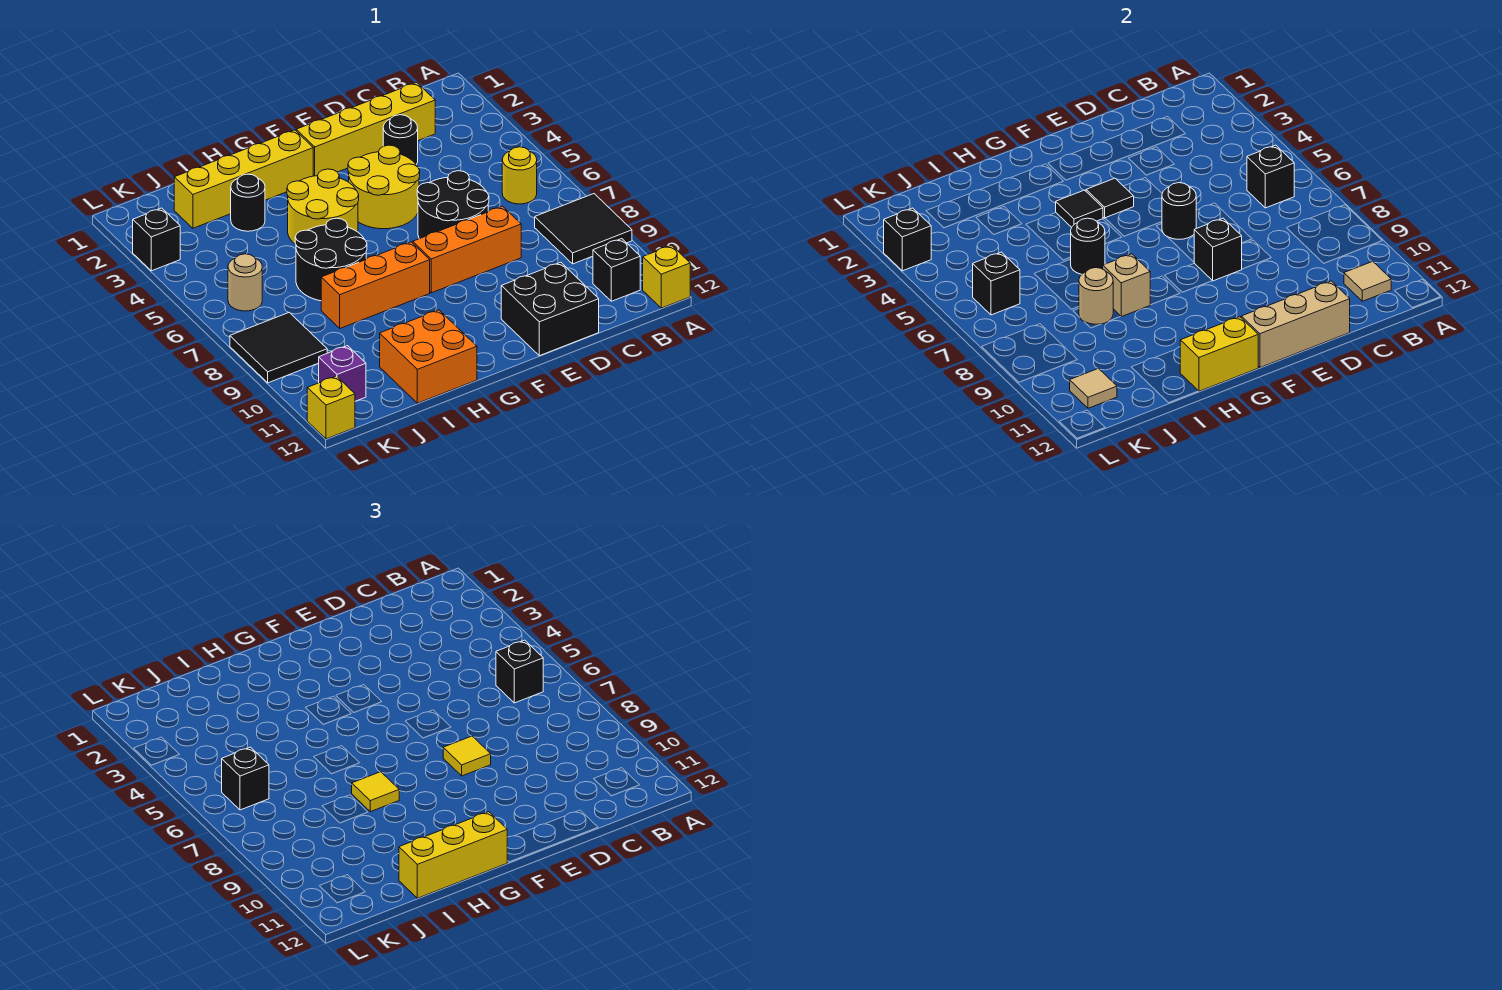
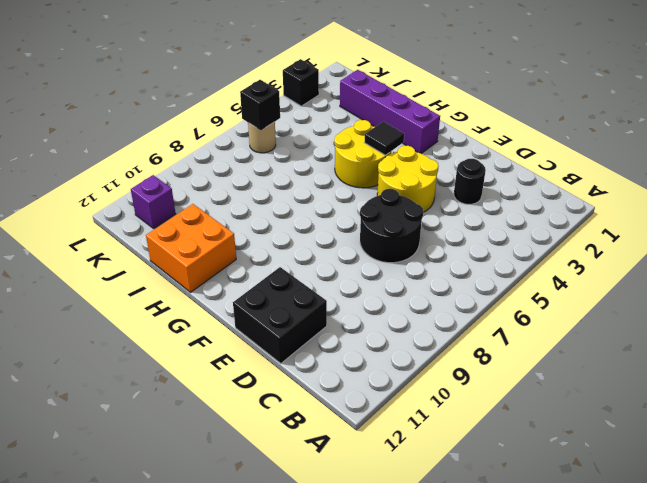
purple 1x4 brick [340,70,440,154] -> yellow 1x4 brick [174,130,313,228]
none -> black 2x2 tile [535,194,632,264]
none -> yellow 1x1 brick [643,245,690,308]
none -> yellow 1x1 round brick [502,147,537,204]
none -> black 1x1 brick [593,239,640,301]

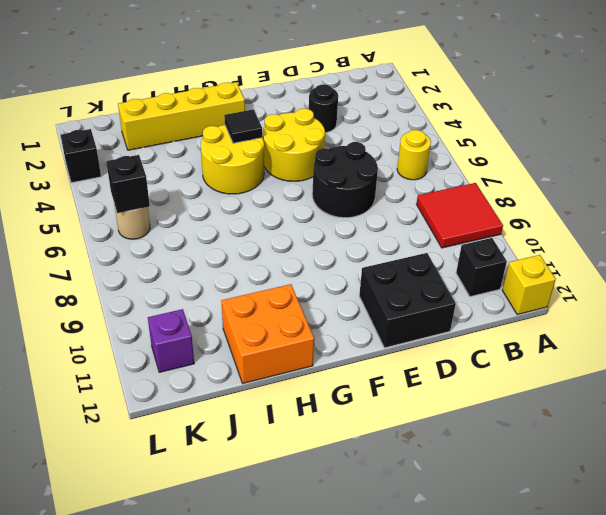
red 2x2 tile [416,183,503,248] -> black 2x2 tile [535,194,632,264]
none -> yellow 1x4 brick [296,82,435,176]
none -> orange 1x3 brick [413,206,521,293]
none -> orange 1x3 brick [321,242,430,328]
none -> black 2x2 round brick [295,218,367,301]

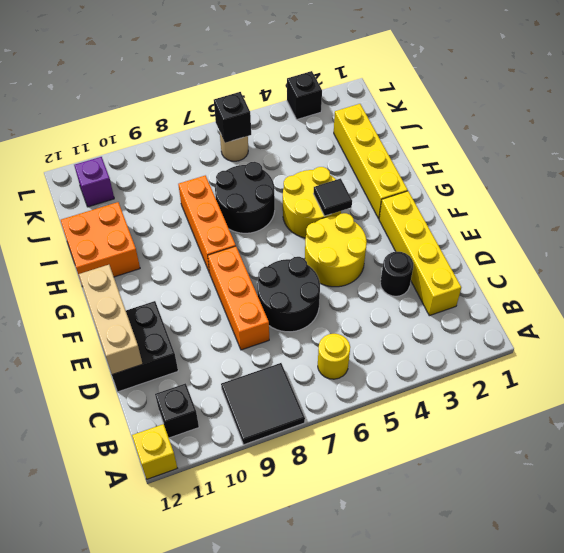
none -> black 1x1 round brick [231,174,265,231]
none -> black 2x2 tile [230,312,327,383]
none -> yellow 1x1 brick [307,376,355,439]
none -> black 1x1 brick [1247,145,1294,208]

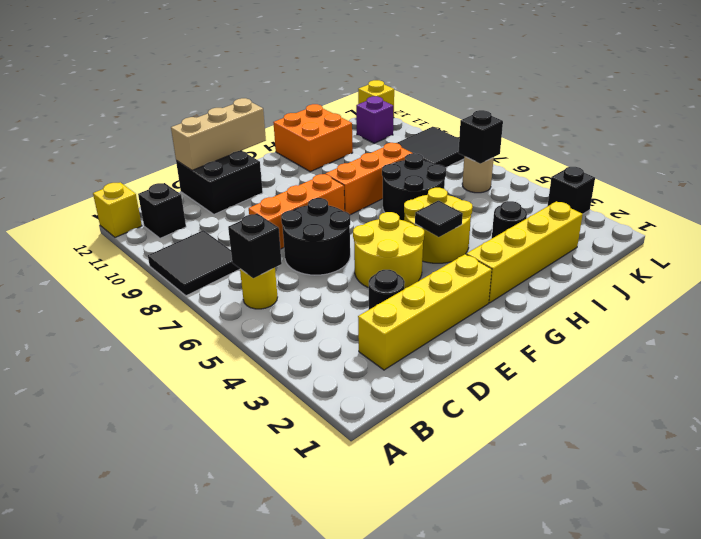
none -> tan 1x1 tile [1344,261,1391,301]
none -> black 1x1 round brick [1162,183,1196,239]
none -> black 1x1 brick [1194,218,1242,281]
none -> black 1x1 tile [1086,178,1134,218]

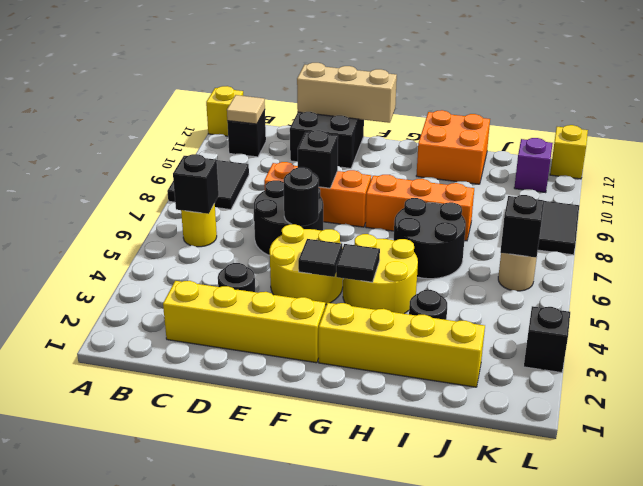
none -> yellow 1x2 brick [1180,317,1258,391]
none -> black 1x1 round brick [1071,218,1105,274]
none -> tan 1x1 brick [1103,254,1150,317]
none -> tan 1x1 round brick [1079,268,1113,324]

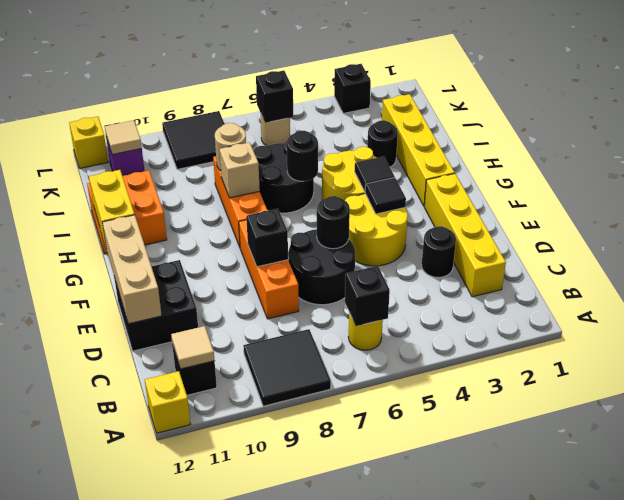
none -> black 1x1 brick [884,208,931,271]
none -> black 1x1 brick [496,640,543,703]
none -> yellow 1x1 tile [443,736,491,776]
none -> yellow 1x3 brick [399,812,507,898]

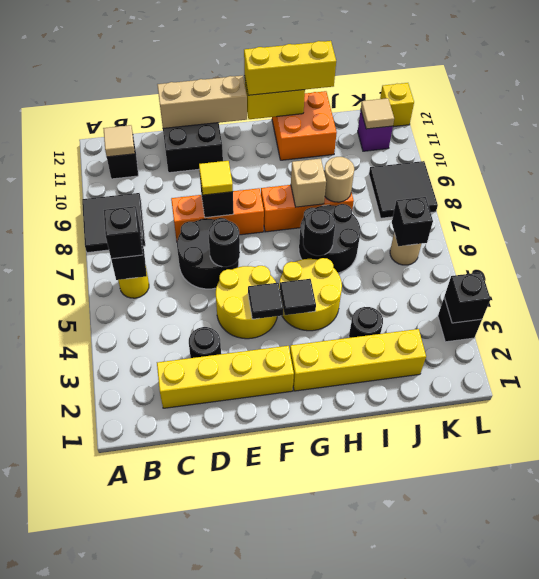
none -> yellow 1x1 brick [643,245,690,308]
none -> yellow 1x1 tile [352,772,399,812]
none -> black 1x1 brick [222,747,269,810]

